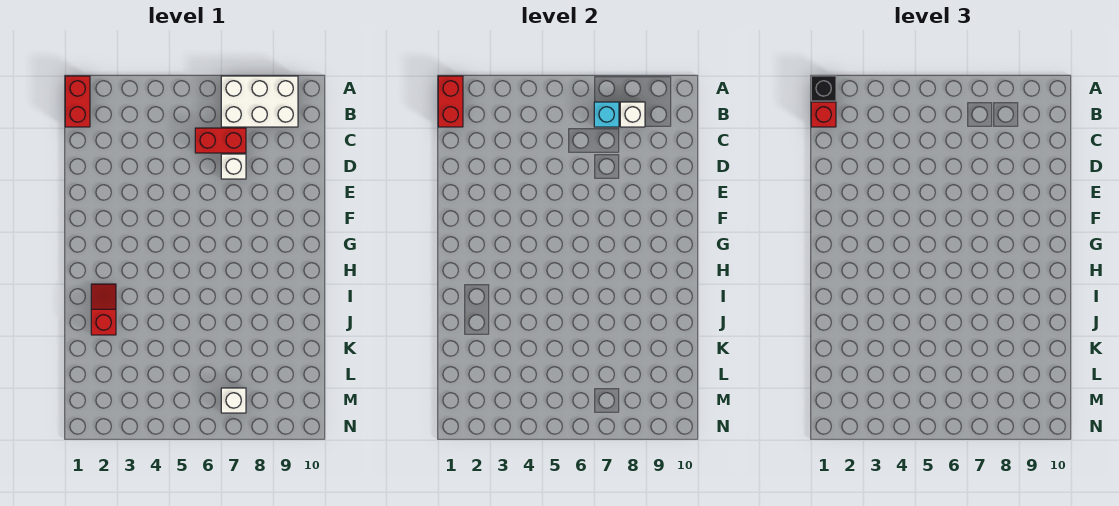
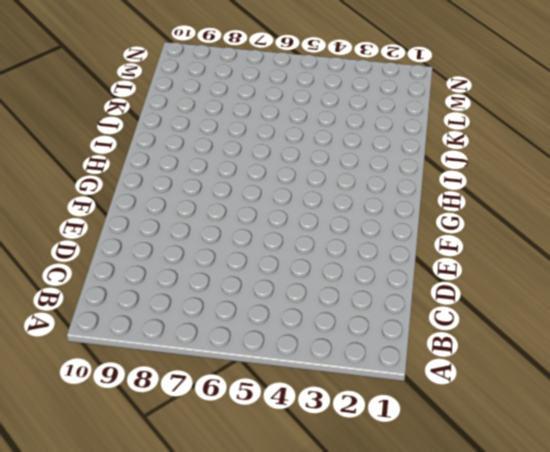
none -> red 1x2 brick [65,76,90,127]
none -> white 2x3 brick [221,76,298,127]

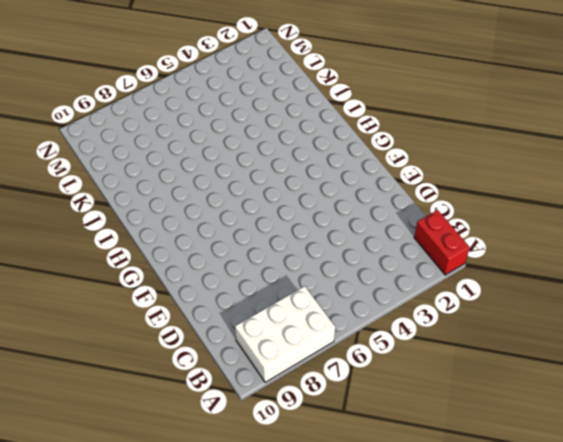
none -> red 1x2 brick [195,128,246,153]
none -> white 1x1 brick [221,154,246,179]

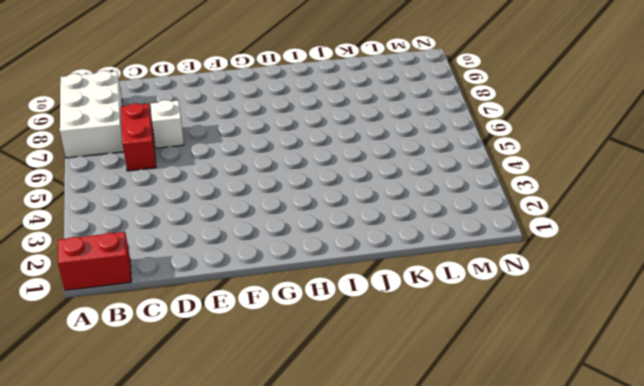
none -> red 1x2 slope [91,284,116,335]
none -> white 1x1 brick [221,388,246,413]

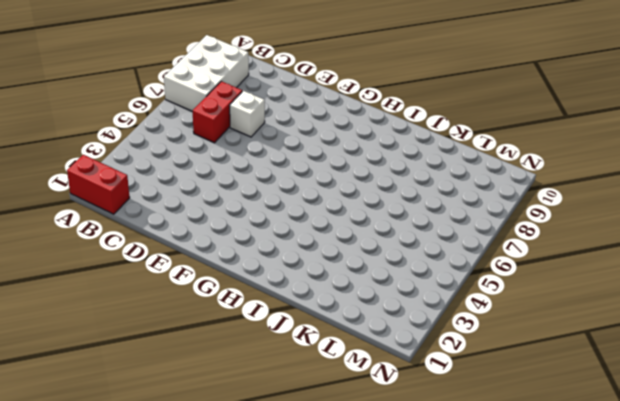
none -> red 1x2 slope [91,284,116,335]
none -> white 1x1 brick [221,388,246,413]

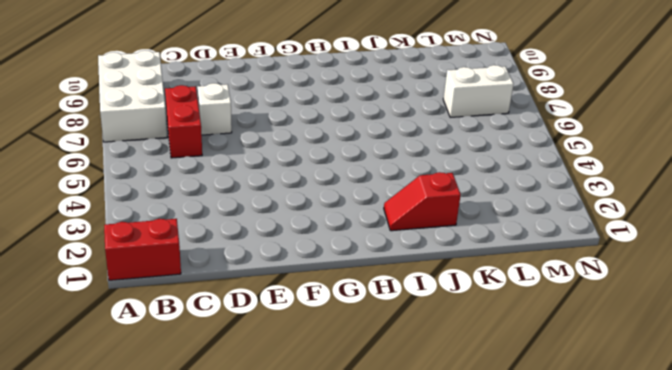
white 1x2 brick [443,65,514,117] -> white 1x1 brick [221,388,246,413]
none -> red 1x2 brick [438,76,463,127]
none -> cyan 1x1 brick [594,102,619,127]

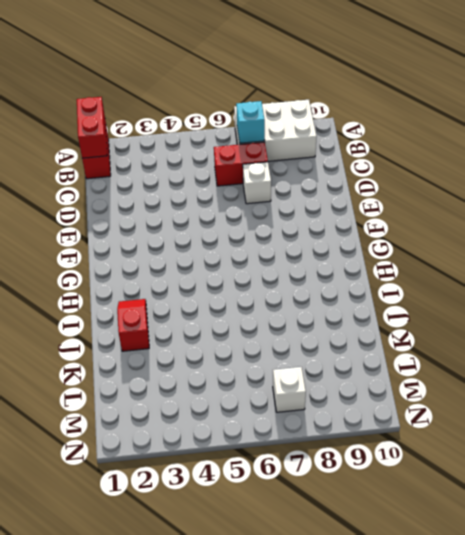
none -> white 1x1 brick [620,102,645,127]
none -> black 1x1 brick [811,76,836,101]

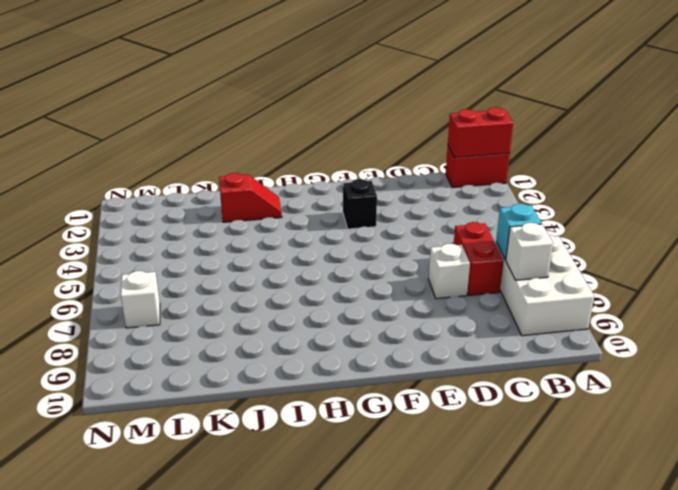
black 1x1 brick [343,179,377,229] -> black 1x1 brick moved to [811,76,836,101]
none -> red 1x1 brick [811,102,836,127]

